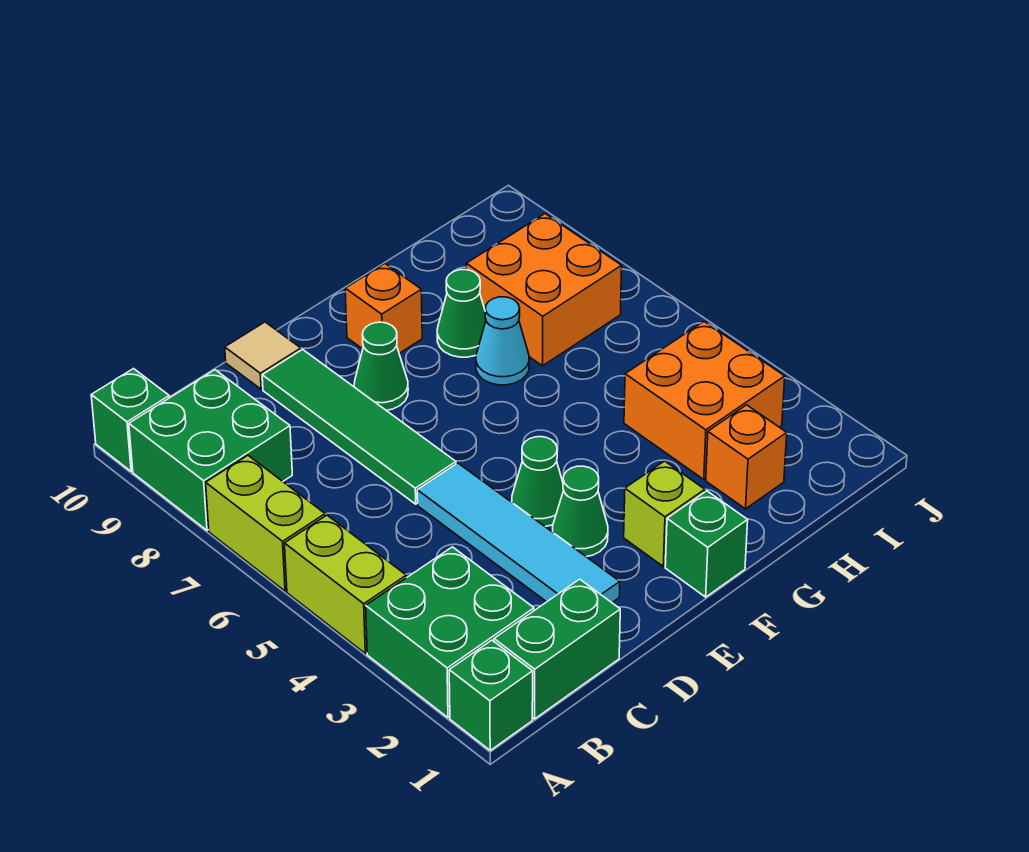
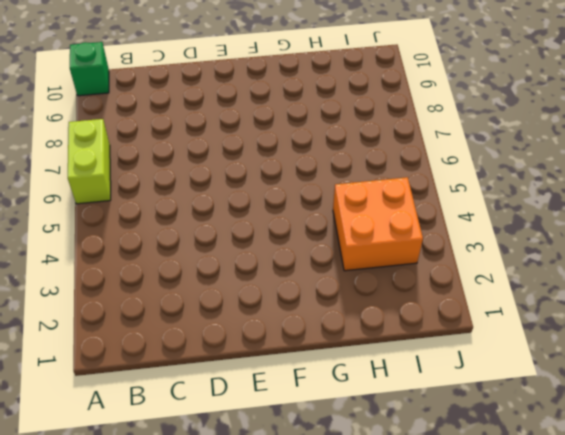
none -> green 1x1 brick [449,640,533,750]
none -> green 2x2 brick [366,547,534,718]
none -> lime 1x2 brick [285,515,406,653]

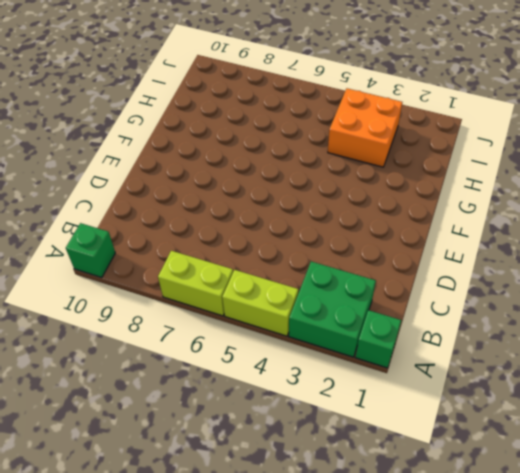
none -> green 2x2 brick [129,370,292,530]
none -> green 1x2 brick [494,579,620,719]
none -> cyan 1x4 tile [417,463,620,602]

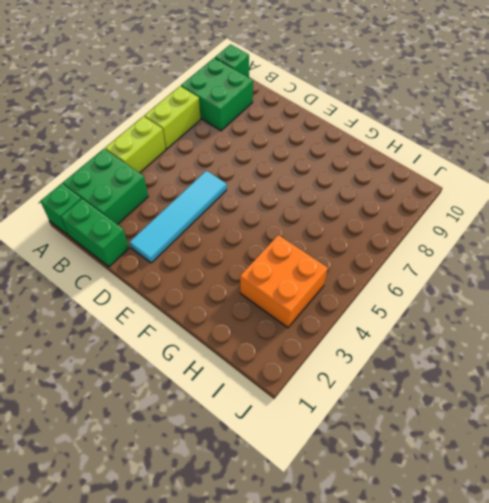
none -> green 1x4 tile [262,349,456,504]
none -> tan 1x1 tile [225,322,301,389]
none -> green 1x1 cone [553,466,608,557]

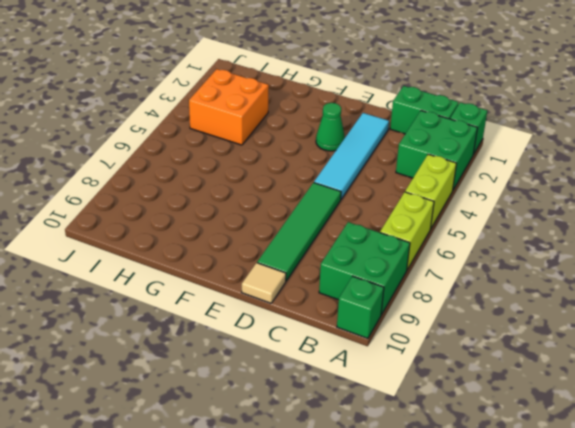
none -> green 1x1 cone [512,437,564,527]
none -> green 1x1 cone [354,322,408,410]
none -> green 1x1 brick [665,491,748,597]

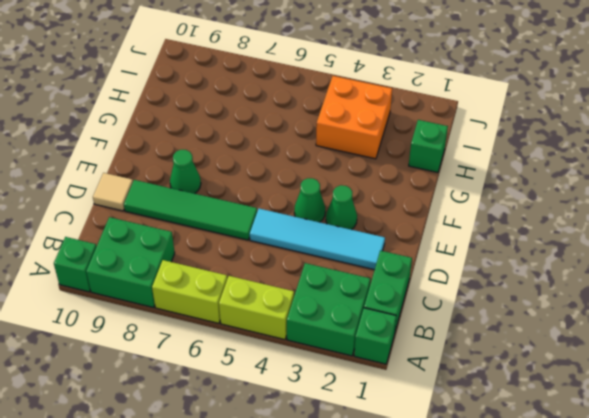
green 1x1 brick [409,120,448,173] -> green 1x1 brick moved to [665,491,748,597]
none -> lime 1x1 brick [624,461,705,566]
none -> orange 1x1 brick [345,264,422,353]
none -> cyan 1x1 cone [476,297,529,385]

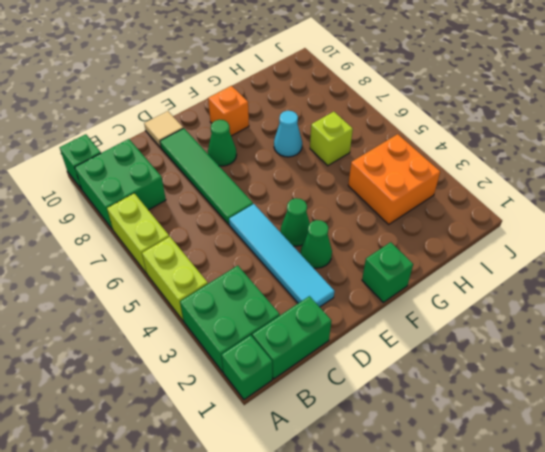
lime 1x1 brick [310,112,353,166] -> lime 1x1 brick moved to [624,461,705,566]
none -> green 1x1 cone [437,270,486,357]
none -> orange 1x1 brick [706,405,787,509]
none -> orange 2x2 brick [466,214,622,366]

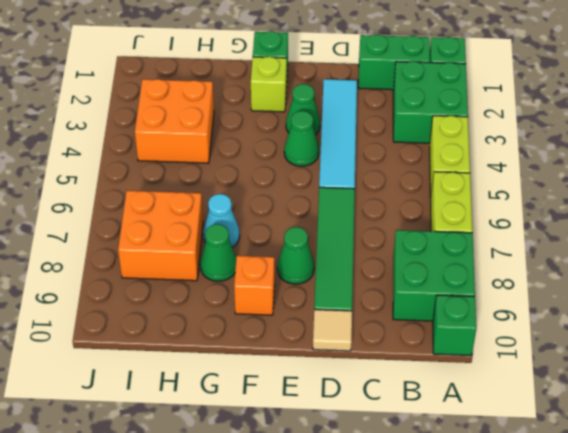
none -> orange 1x1 brick [706,405,787,509]

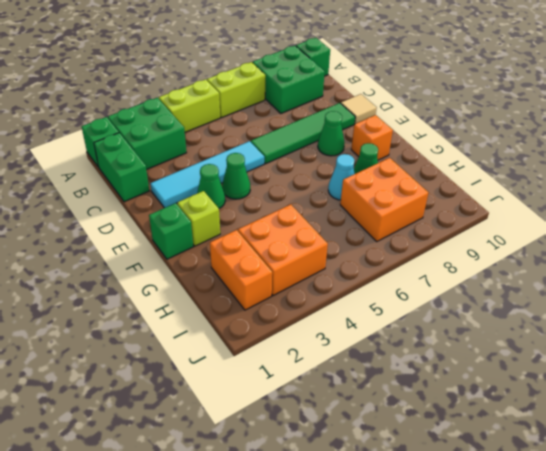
orange 1x2 brick [210,230,272,310] -> orange 1x1 brick [706,405,787,509]

